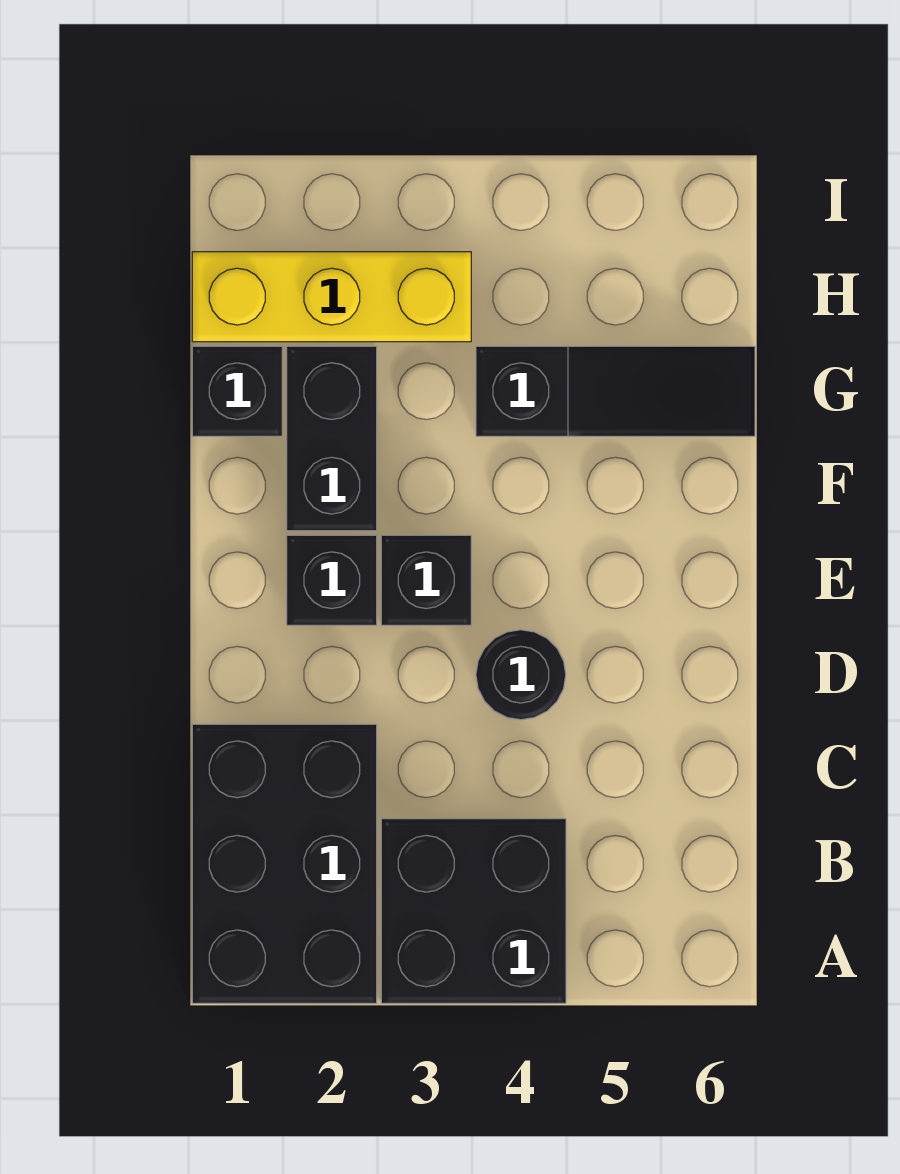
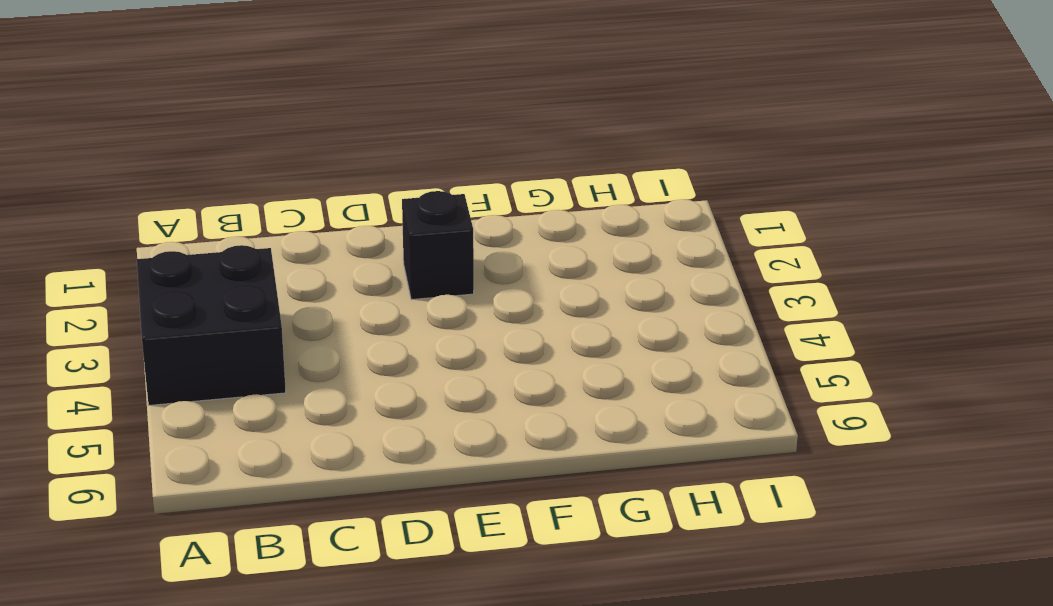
none -> black 2x3 brick [192,724,377,1003]
none -> black 1x1 round brick [476,630,566,720]

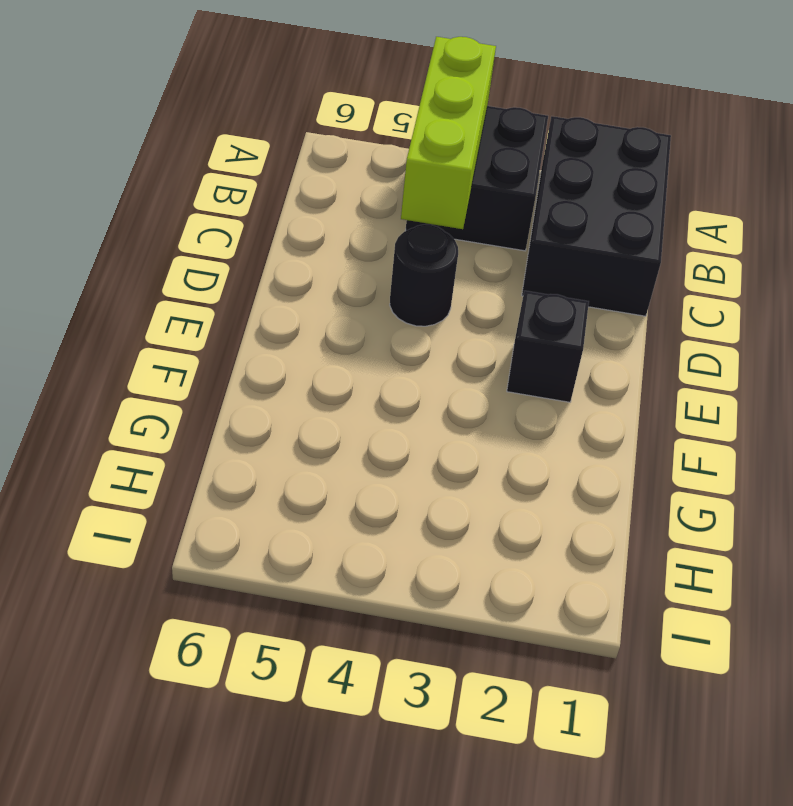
lime 1x3 brick [401,37,496,229] -> none
none -> black 1x1 brick [381,535,471,625]
none -> black 1x2 brick [287,346,377,531]

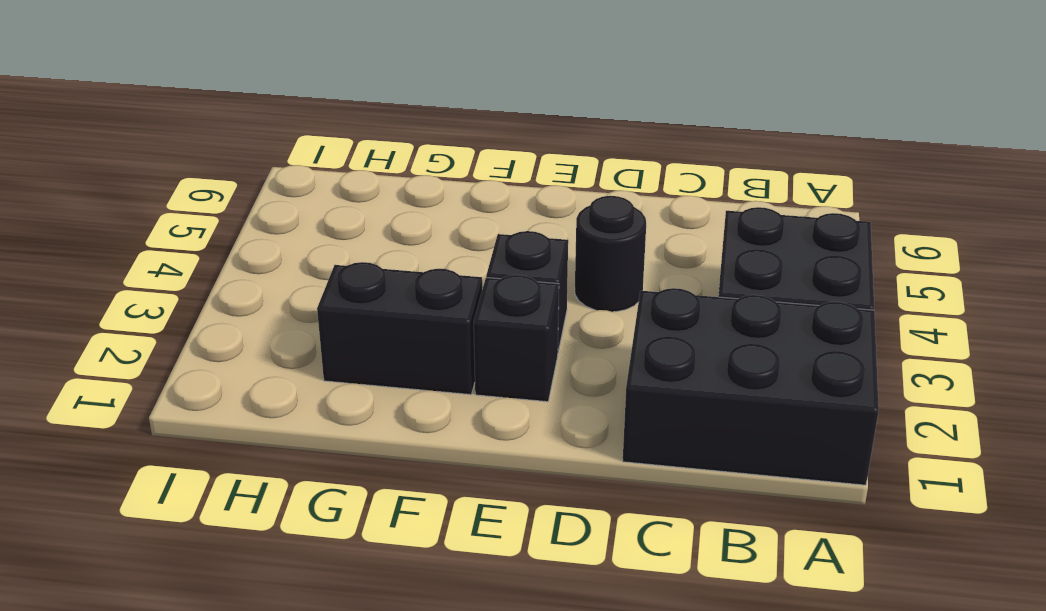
none -> black 1x1 brick [192,346,282,436]
none -> black 1x3 slope [476,346,755,436]

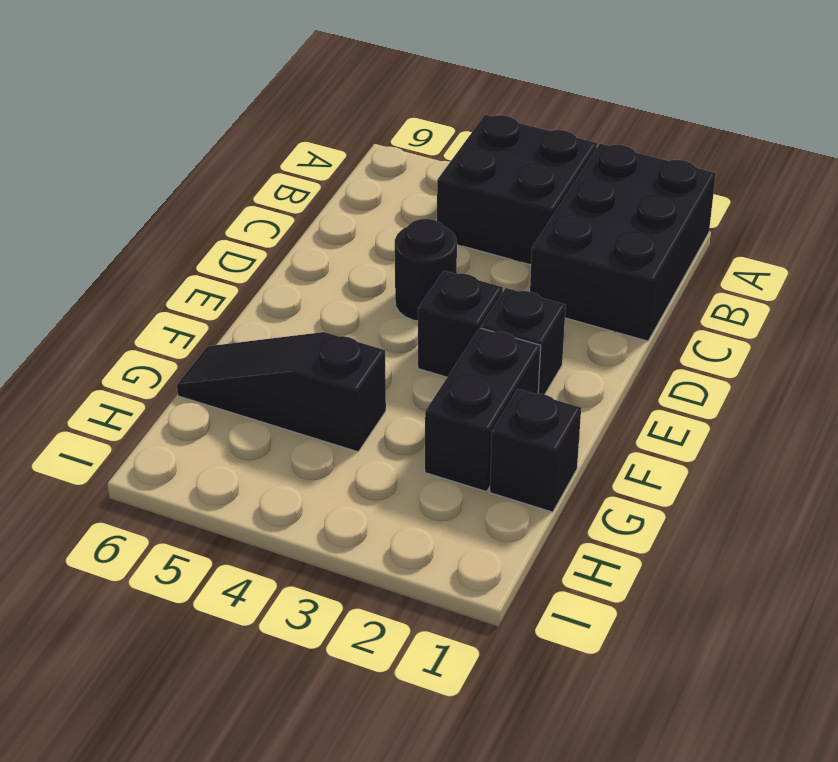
none -> yellow 1x3 brick [192,252,471,342]

